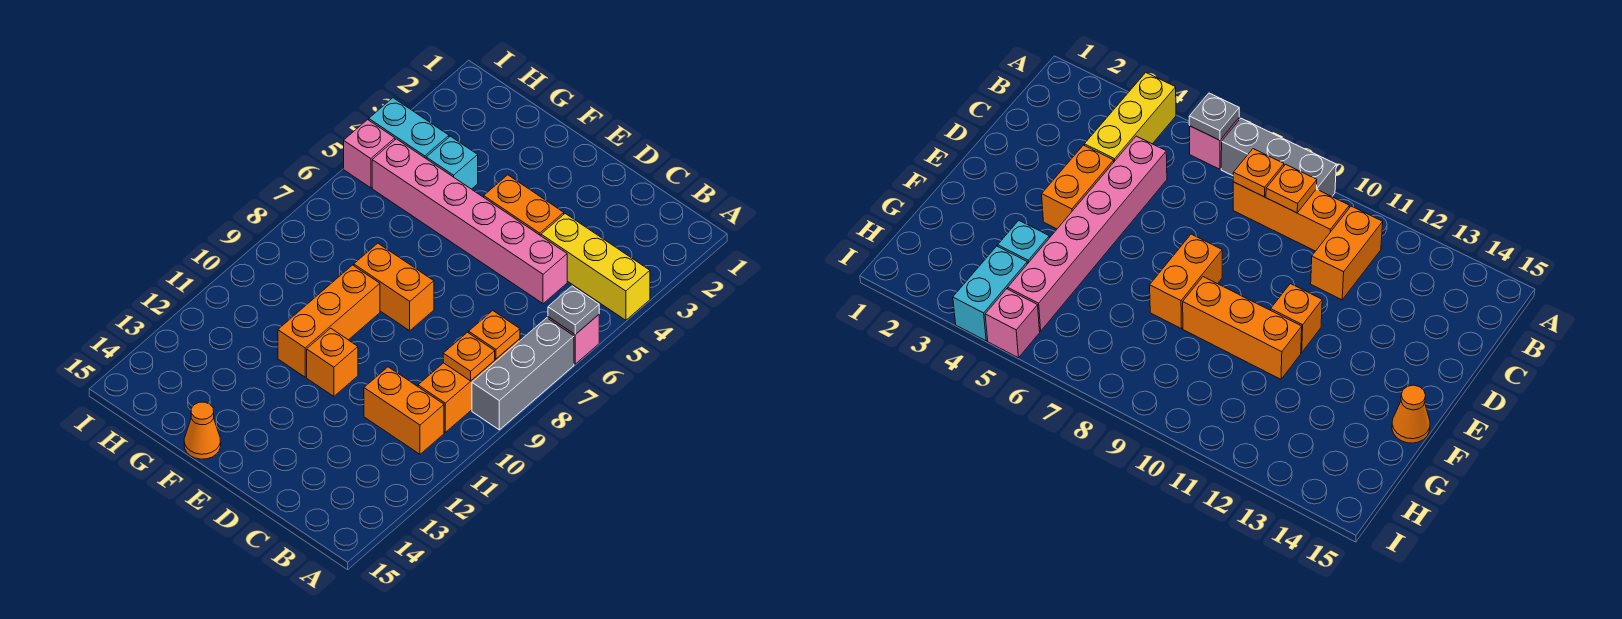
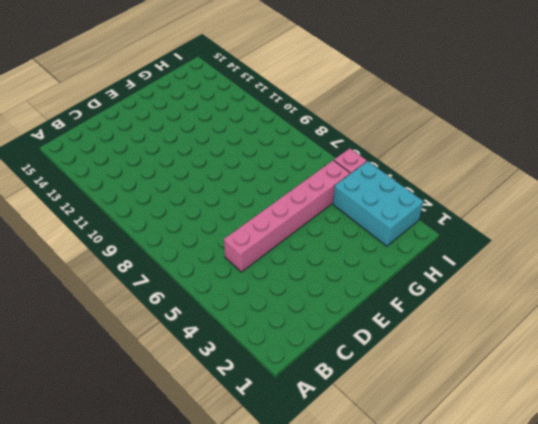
cyan 2x3 brick [333,161,423,246] -> cyan 1x2 brick [369,98,449,158]
none -> yellow 1x3 brick [541,214,650,320]
none -> pink 1x1 brick [548,315,599,364]
none -> grey 1x3 brick [472,318,574,430]

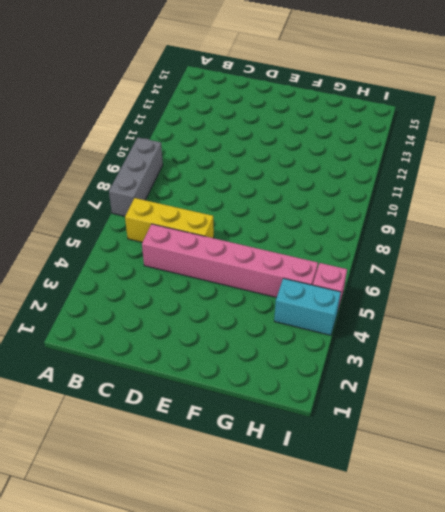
yellow 1x3 brick [125,198,214,242] -> yellow 1x3 brick moved to [541,214,650,320]
none -> pink 1x1 brick [548,315,599,364]
none -> orange 1x3 brick [418,339,520,432]
none -> orange 1x2 brick [364,367,444,454]

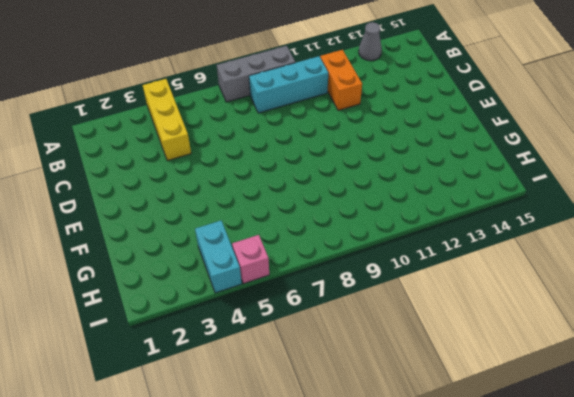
grey 1x1 cone [359,22,382,61] -> none
cyan 1x3 brick [249,56,328,113] -> orange 1x3 brick [418,339,520,432]
none -> pink 1x1 brick [548,315,599,364]
none -> pink 1x6 brick [372,139,567,304]
none -> orange 1x2 brick [484,175,564,236]

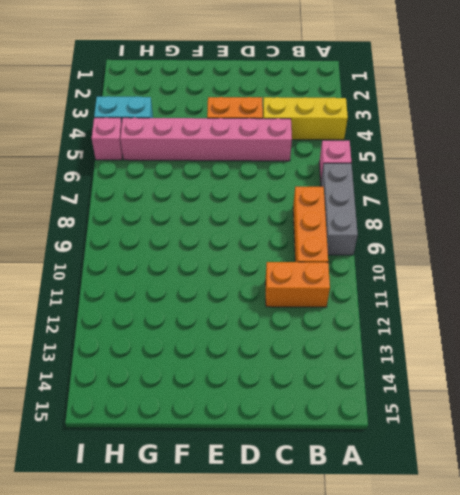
none -> orange 1x2 brick [354,243,434,331]
none -> orange 1x1 brick [307,328,358,396]
none -> orange 1x3 brick [278,265,380,377]

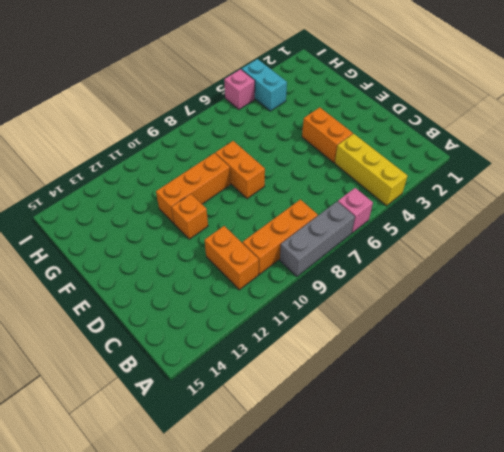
none -> pink 1x6 brick [372,139,567,304]
none -> orange 1x1 cone [184,402,221,459]
none -> cyan 1x1 brick [426,136,478,189]

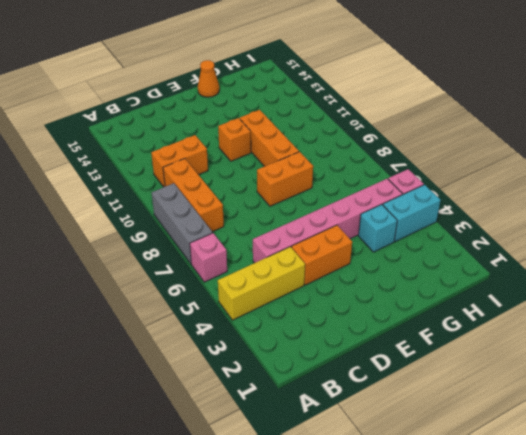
none -> grey 1x1 plate [548,286,599,334]
none -> orange 1x1 plate [469,311,520,359]
none -> orange 1x1 plate [443,332,495,381]

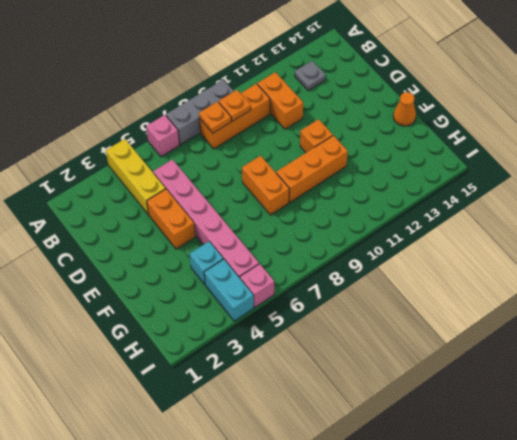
grey 1x1 plate [295,61,326,91] -> grey 1x1 plate moved to [548,286,599,334]

